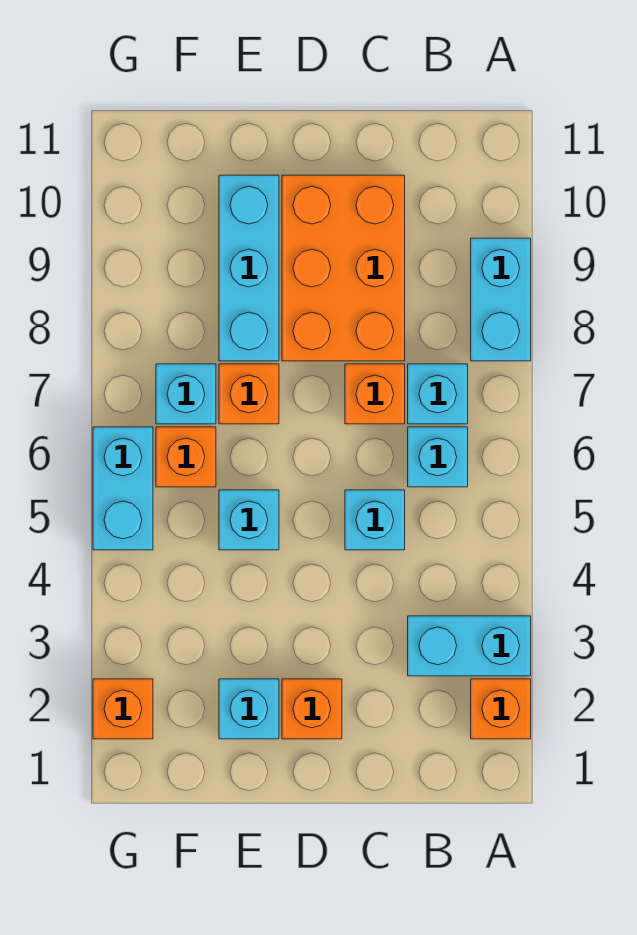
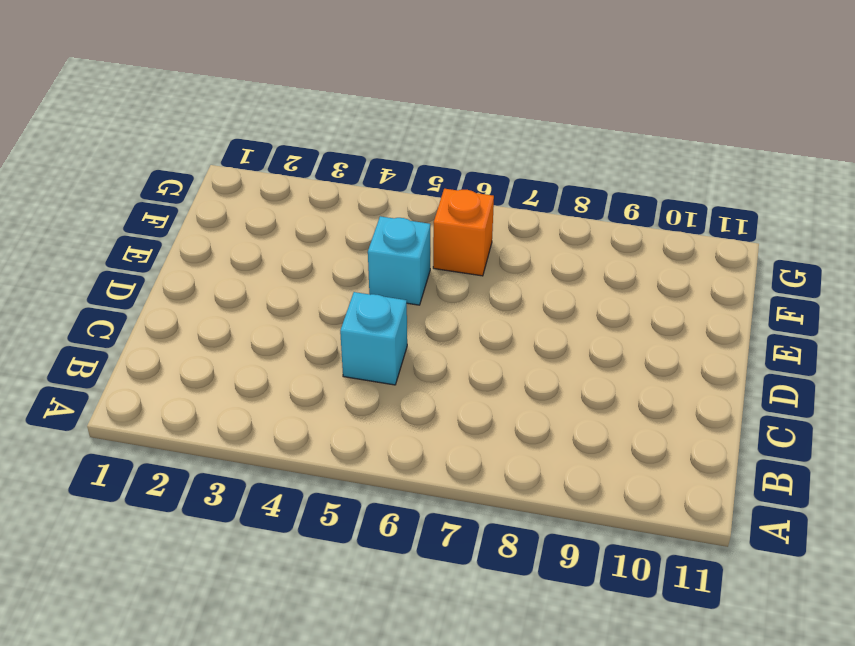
none -> orange 1x1 brick [471,679,531,739]
none -> cyan 1x2 brick [408,616,531,676]
none -> cyan 1x2 brick [471,238,531,361]

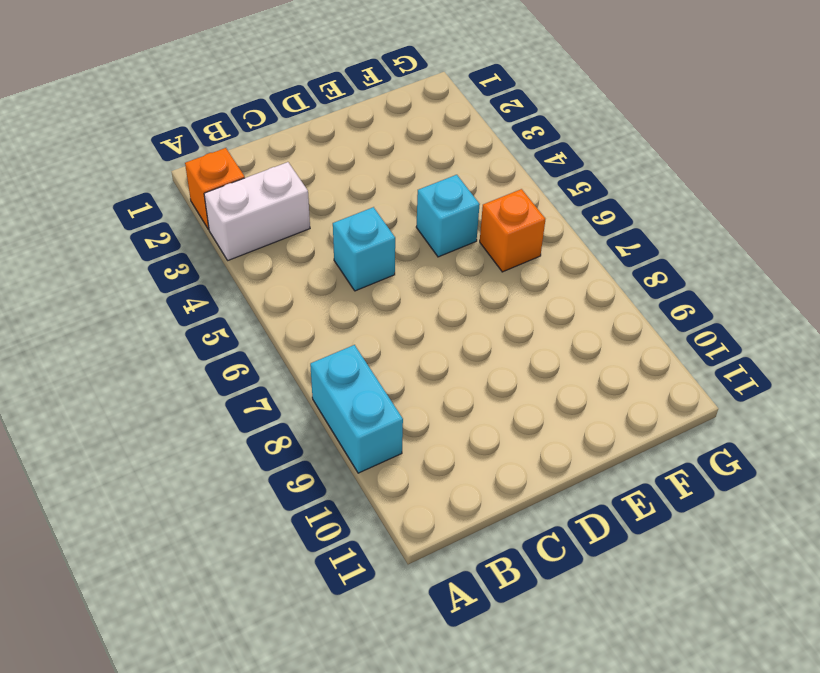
white 1x2 brick [204,162,310,260] -> cyan 1x2 brick [408,616,531,676]
none -> cyan 1x1 brick [408,427,468,487]
none -> cyan 1x1 brick [408,364,468,424]
none -> orange 1x1 brick [345,364,405,424]

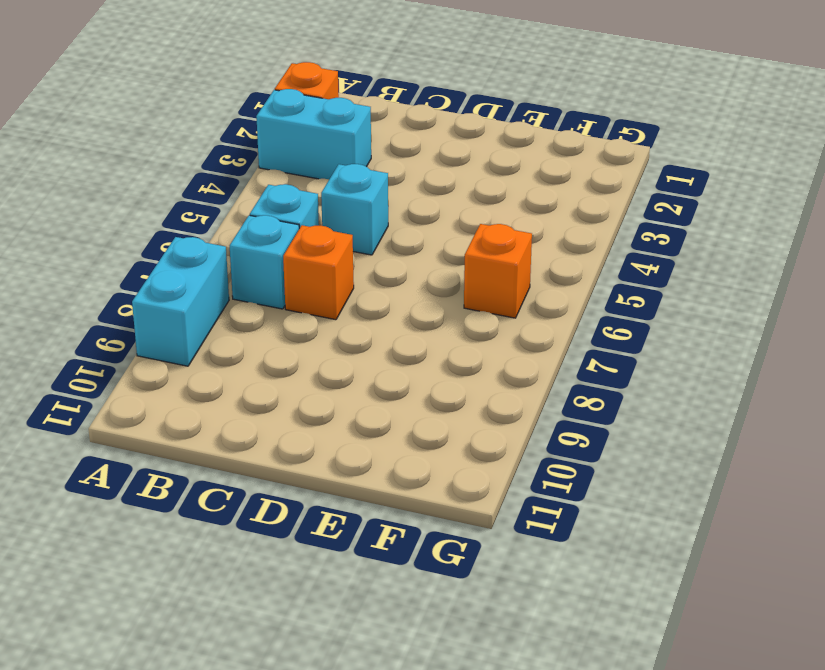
none -> orange 2x3 brick [282,175,405,361]
none -> orange 1x1 brick [282,679,342,739]
none -> cyan 1x1 brick [219,679,279,739]

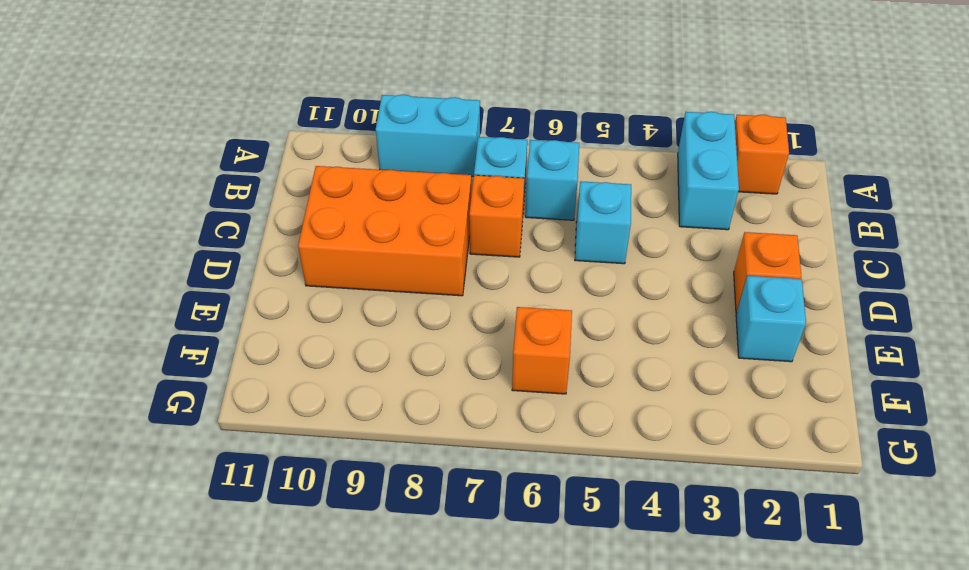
none -> cyan 1x1 brick [219,490,279,550]
none -> orange 1x1 brick [219,364,279,424]
none -> cyan 1x3 brick [219,175,279,361]

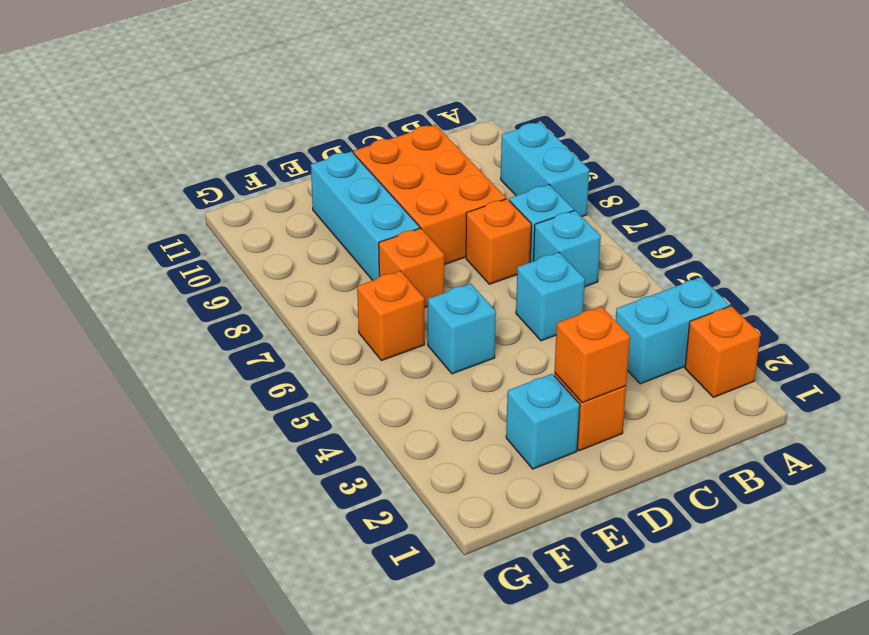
orange 1x1 brick [554,306,630,403] -> orange 1x1 brick moved to [93,679,153,739]
none -> cyan 1x1 brick [156,364,216,424]
none -> cyan 1x2 brick [93,427,153,550]

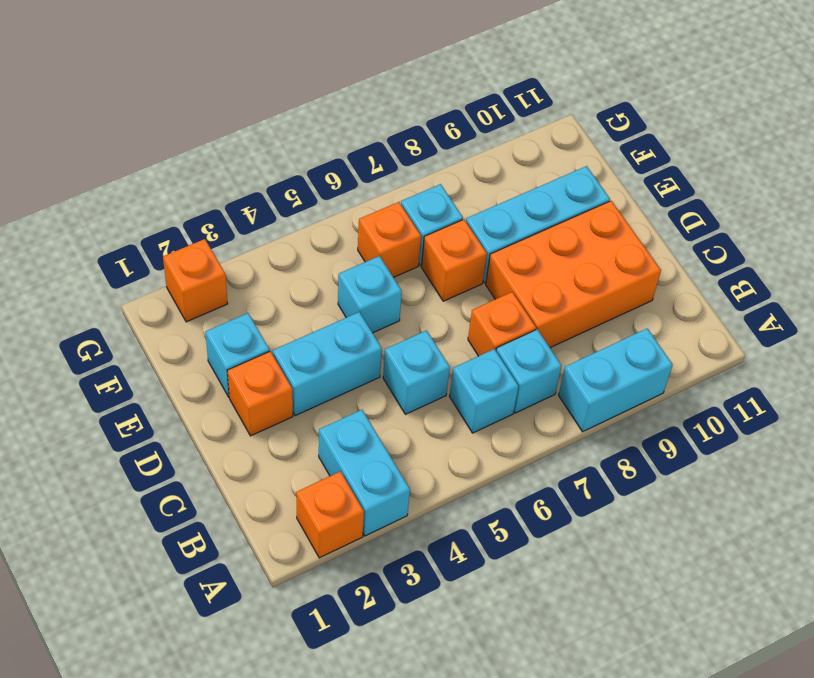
cyan 1x2 brick [273,312,382,416] -> cyan 1x2 brick moved to [93,427,153,550]

